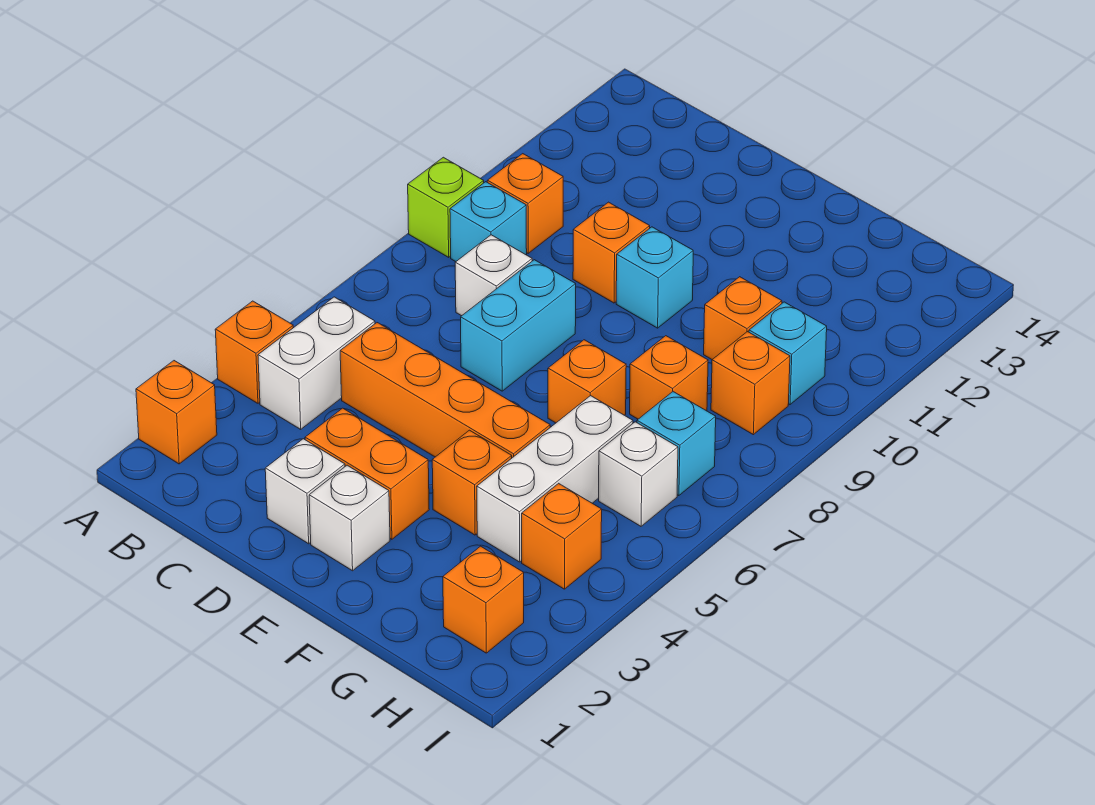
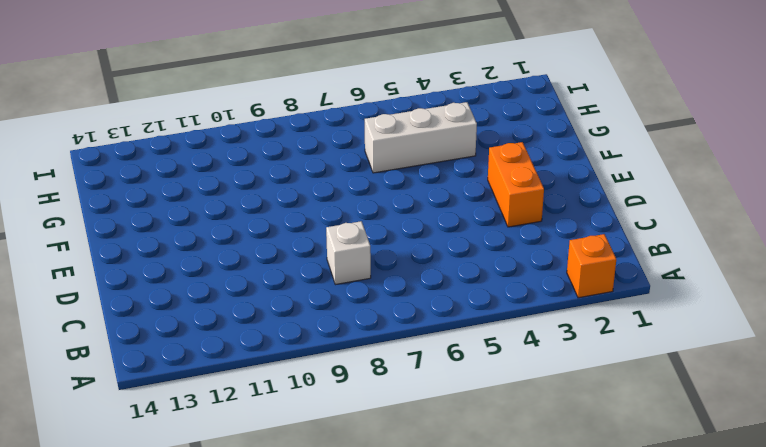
none -> orange 1x1 brick [215,301,293,403]
none -> lime 1x1 brick [408,157,484,257]
none -> white 1x2 brick [258,297,375,429]

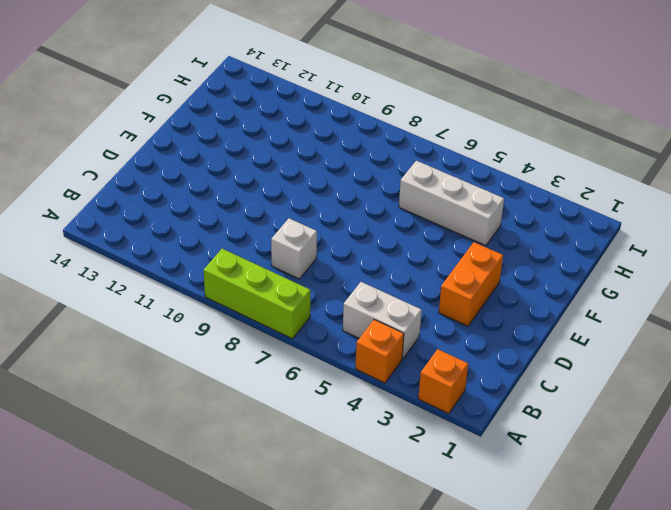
lime 1x3 brick [204,249,311,339] -> lime 1x1 brick [408,157,484,257]
none -> cyan 1x1 brick [450,182,527,262]
none -> orange 1x1 brick [487,154,563,253]
none -> orange 1x4 brick [340,323,550,458]

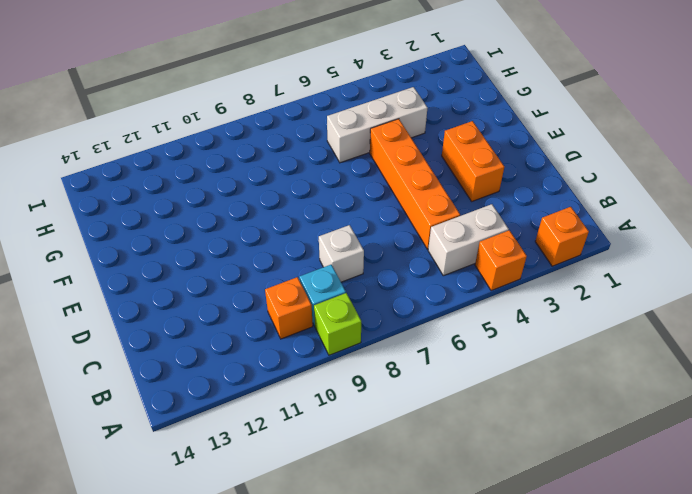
none -> white 1x1 brick [265,439,345,544]
none -> cyan 1x2 brick [461,260,576,391]
none -> orange 1x1 brick [573,202,650,303]

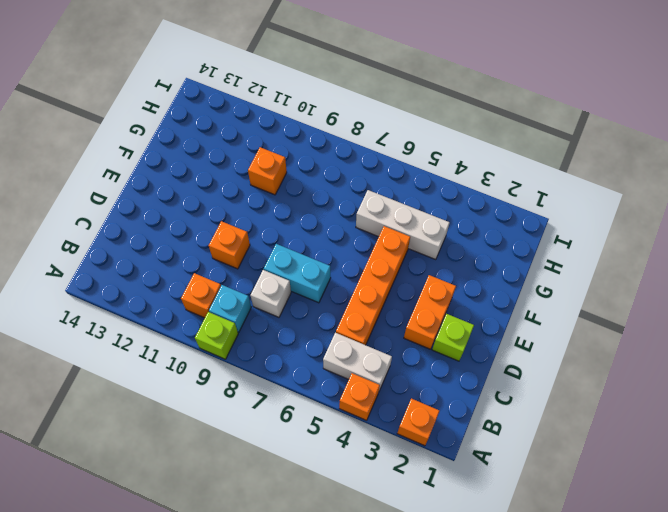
lime 1x1 brick [432,314,474,361] -> white 1x1 brick [265,439,345,544]
none -> white 1x1 brick [309,465,390,571]
none -> cyan 1x1 brick [616,227,693,328]
none -> orange 1x1 brick [432,430,512,535]

